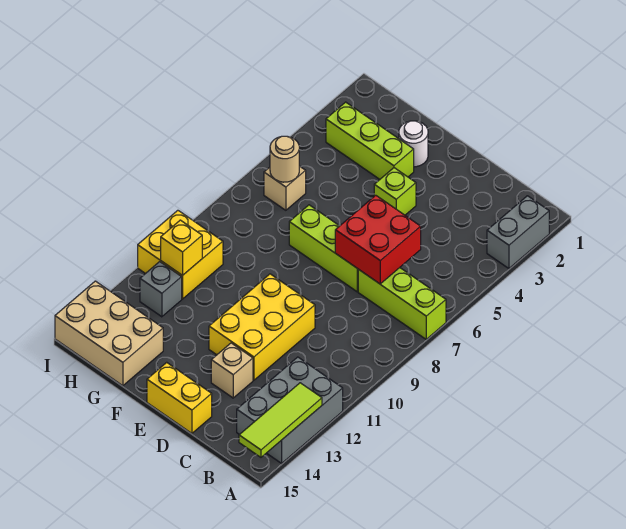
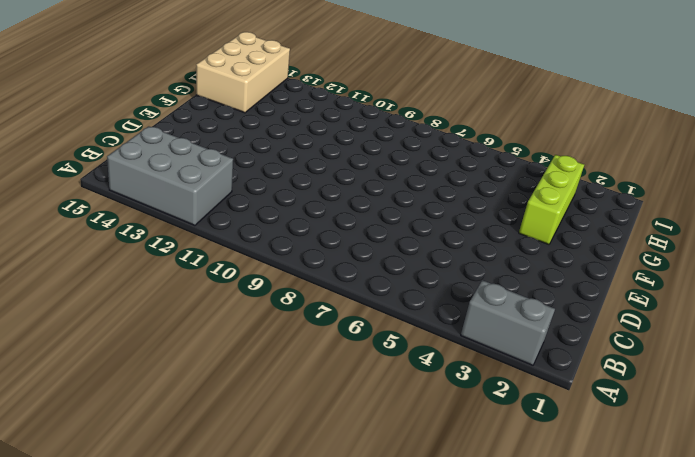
none -> lime 1x3 brick [358,268,446,339]
none -> lime 1x3 brick [289,205,358,292]
none -> yellow 2x3 brick [209,274,315,380]

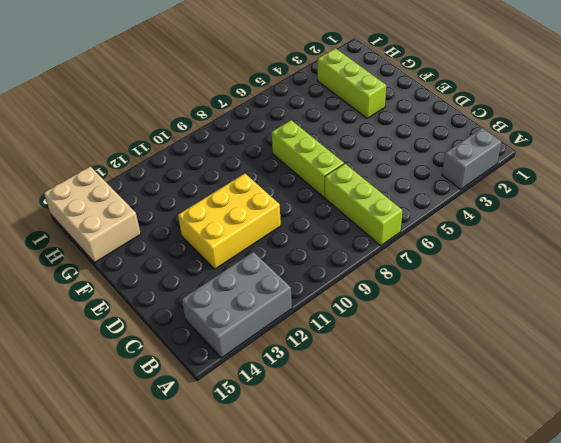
none -> tan 1x1 brick [211,343,253,398]
none -> yellow 1x2 brick [147,362,212,433]
none -> lime 1x1 brick [374,168,416,215]

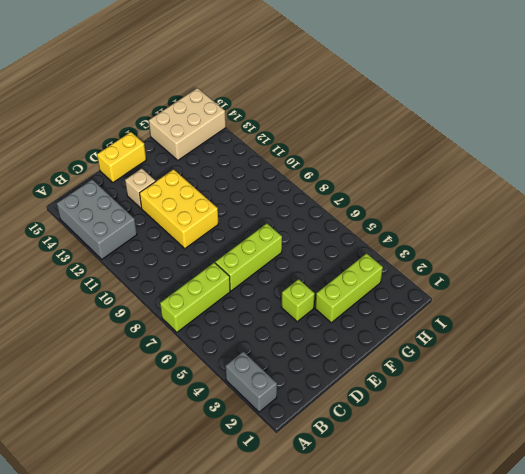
none -> white 1x1 round brick [399,121,428,167]
none -> tan 1x1 brick [264,166,306,210]
none -> yellow 2x2 brick [138,210,223,299]

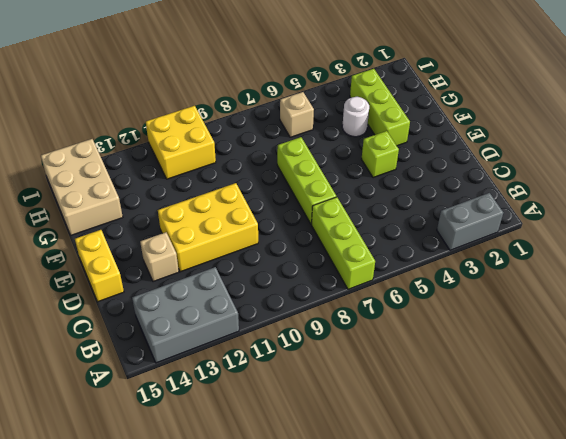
white 1x1 round brick [342,97,369,137] -> white 1x1 round brick moved to [399,121,428,167]
none -> grey 1x1 brick [140,262,182,317]
none -> lime 1x3 tile [239,383,322,457]
none -> red 2x2 brick [335,195,421,284]

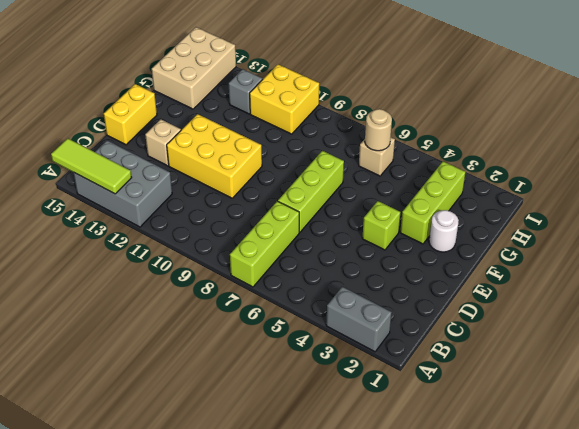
none -> red 2x2 brick [335,195,421,284]
none -> yellow 1x1 brick [161,220,202,275]

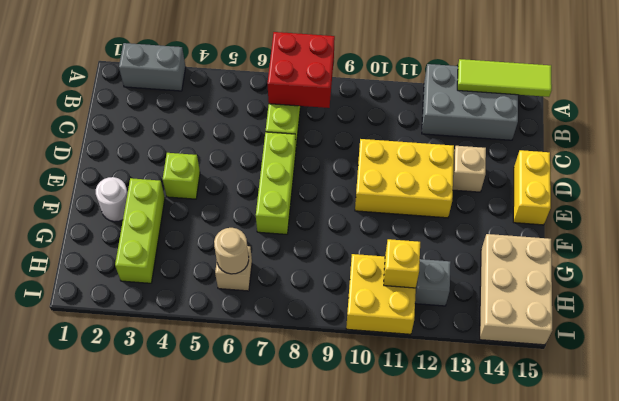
red 2x2 brick [267,32,335,108] -> red 2x2 brick moved to [335,195,421,284]

